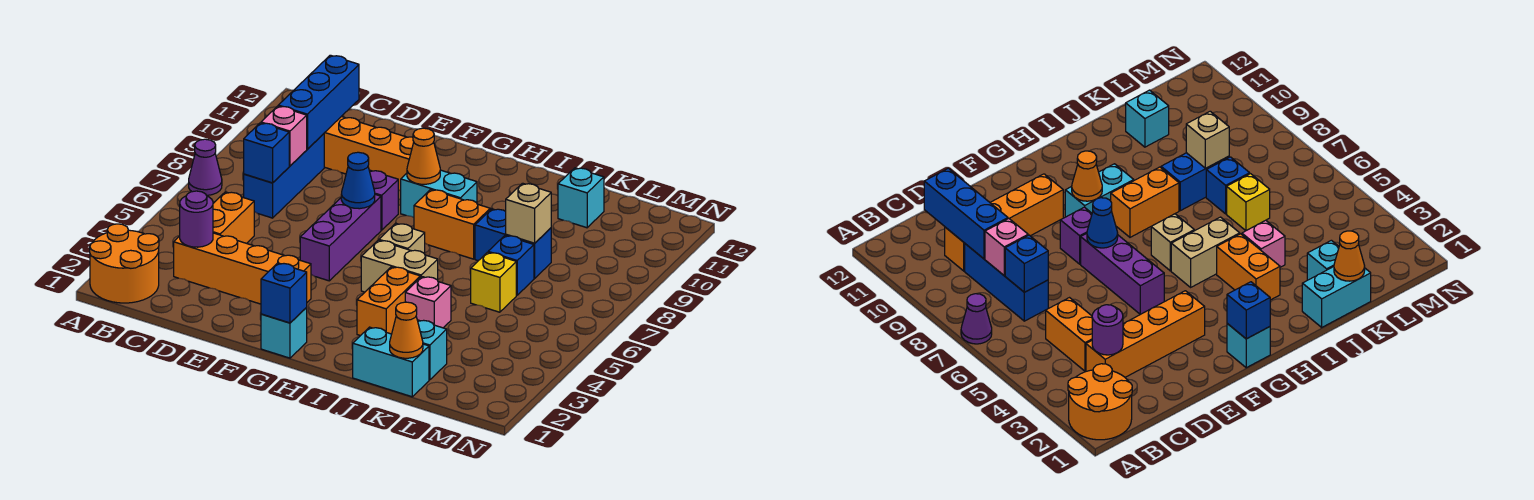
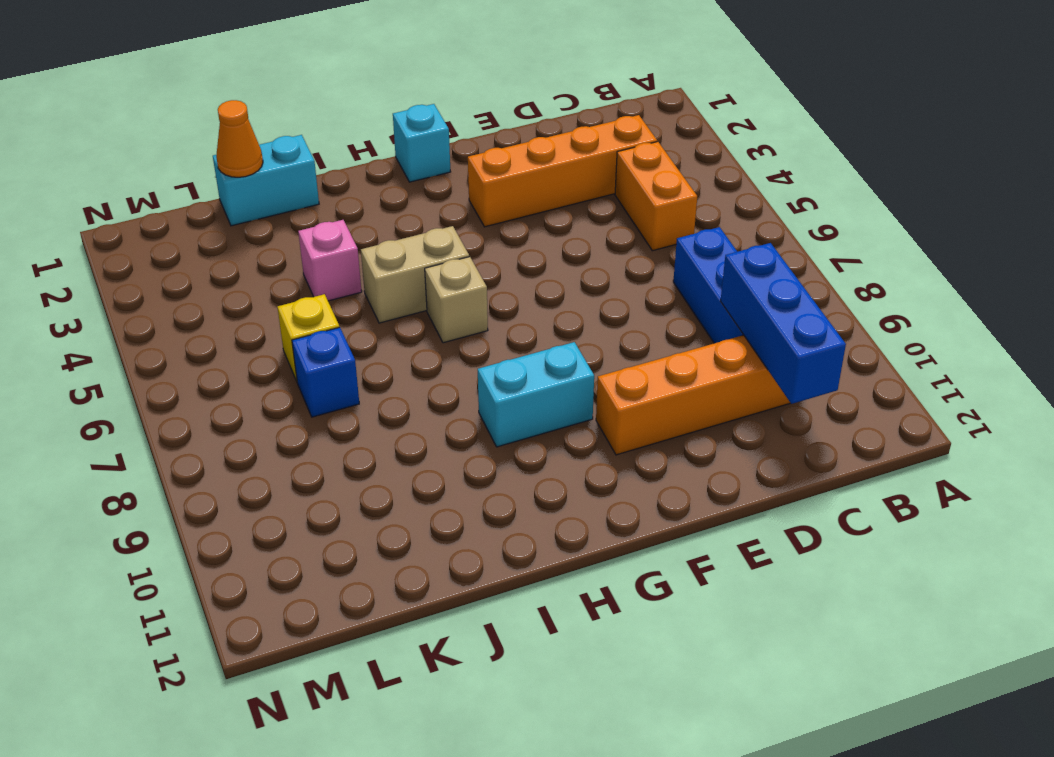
none -> orange 2x2 round brick [90,224,159,303]
none -> purple 1x1 cone [189,139,222,195]
none -> purple 1x3 brick [300,194,381,281]
none -> purple 1x1 brick [369,170,398,230]

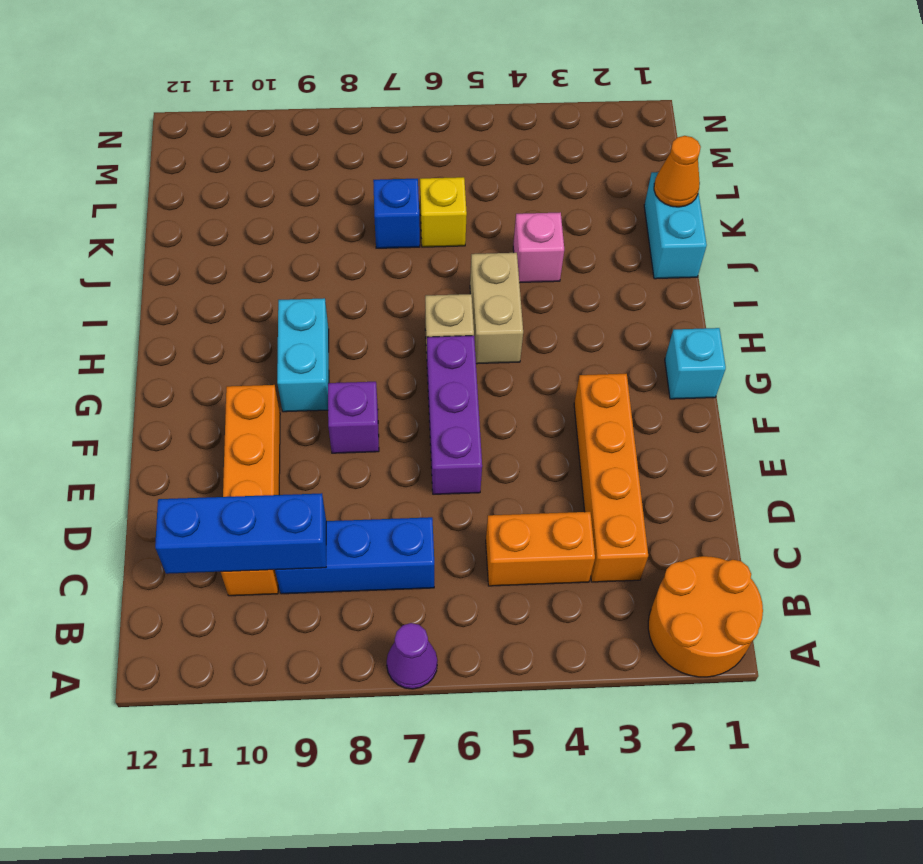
purple 1x3 brick [427,336,482,494] -> purple 1x3 brick turned to [300,194,381,281]
none -> orange 1x2 brick [414,190,490,259]
none -> orange 1x2 brick [357,267,420,336]
none -> blue 1x2 brick [475,209,551,278]
none -> cyan 1x1 brick [417,320,447,380]

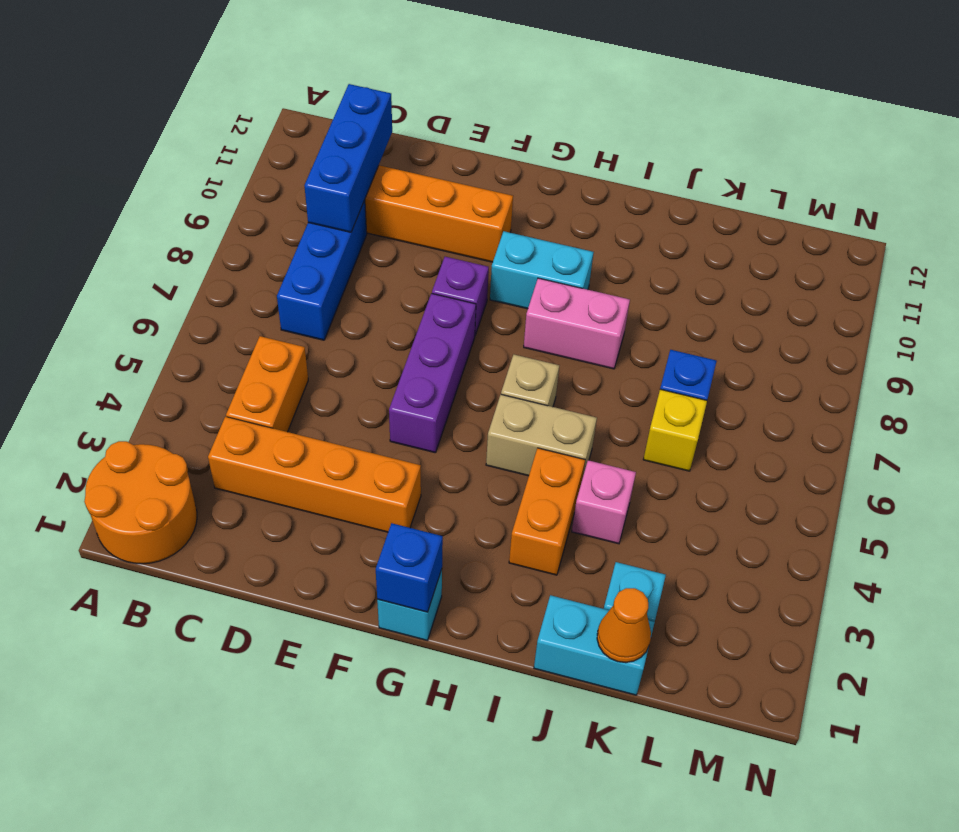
pink 1x2 brick [524,278,630,369] -> orange 1x2 brick [414,190,490,259]
none -> purple 1x1 cone [189,139,222,195]
none -> blue 1x2 brick [475,209,551,278]
none -> cyan 1x1 brick [558,168,604,228]
none -> purple 1x1 round brick [180,191,213,247]

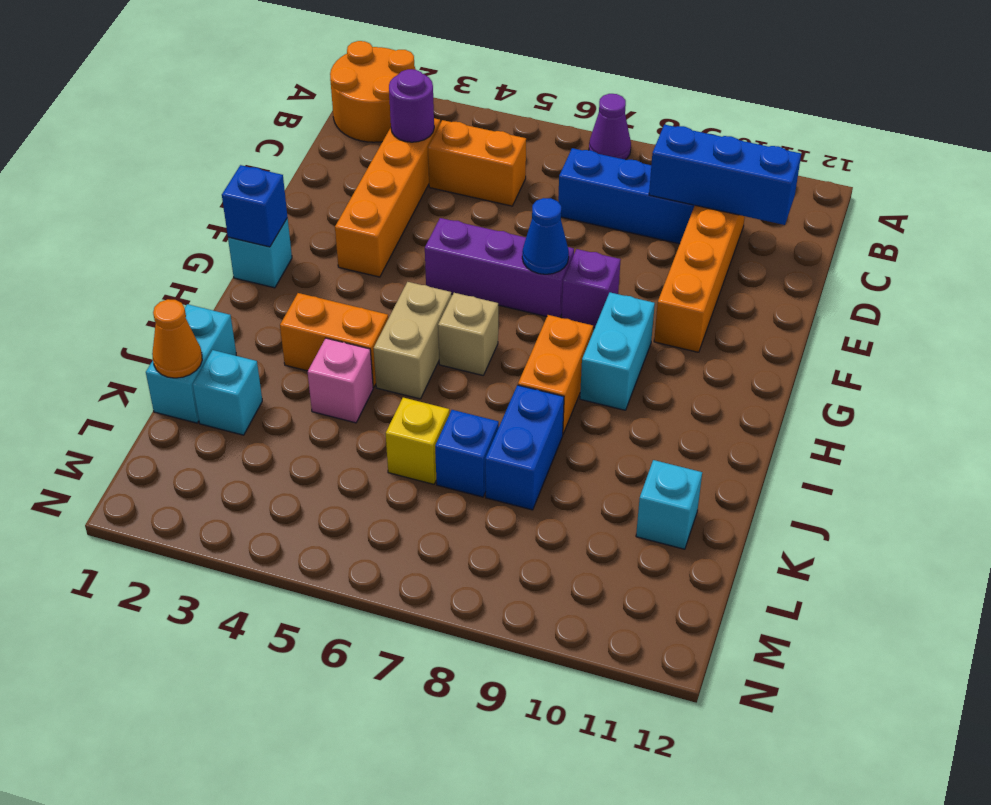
none -> blue 1x1 brick [244,123,289,183]
none -> pink 1x1 brick [261,106,307,166]
none -> orange 1x1 cone [407,128,440,184]
none -> tan 1x1 brick [506,183,551,243]

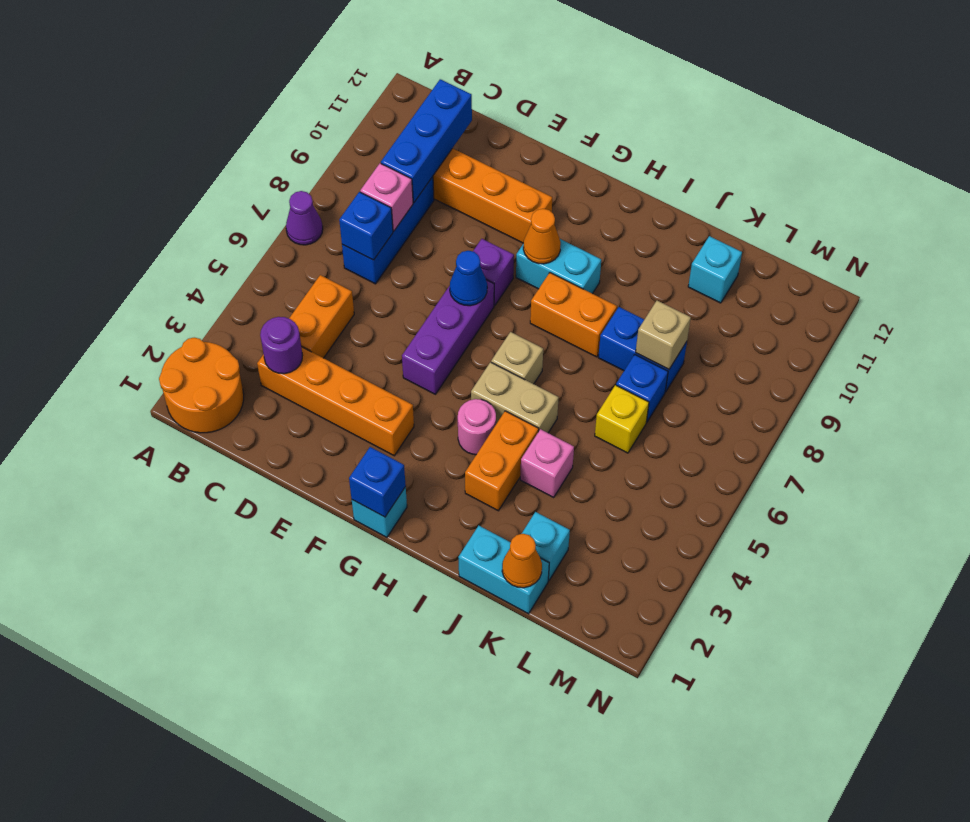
pink 1x1 round brick [458,399,496,455] -> none

